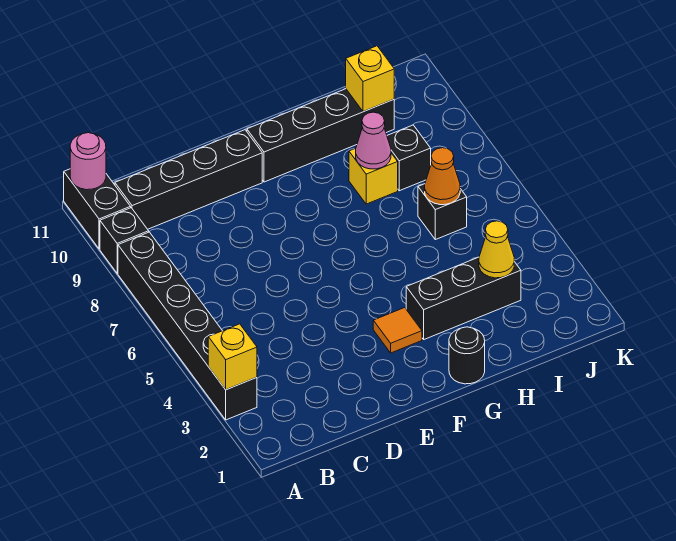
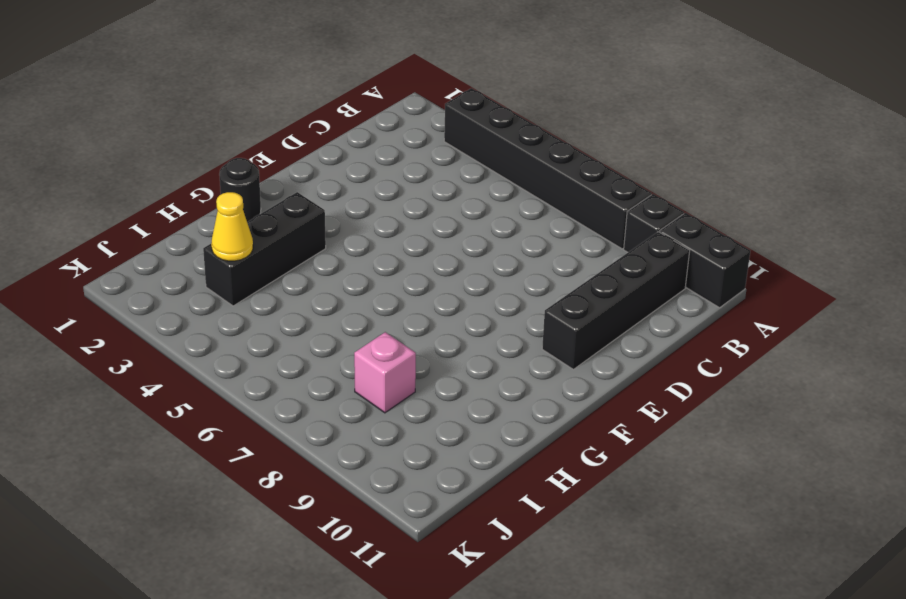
pink 1x1 brick [354,332,416,413] -> black 1x1 brick [387,125,431,191]
none -> orange 1x1 tile [373,308,422,353]
none -> black 1x4 brick [247,89,394,182]
none -> yellow 1x1 brick [349,148,398,204]

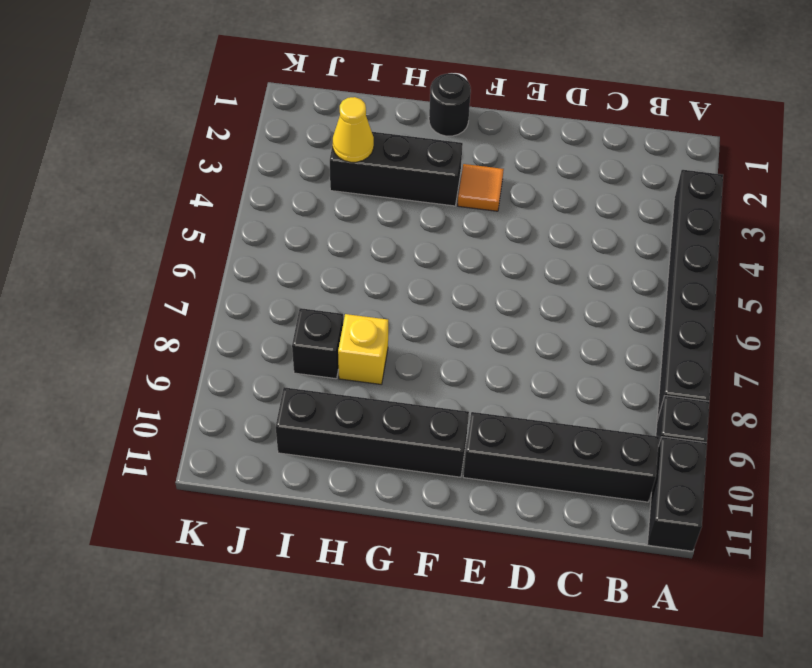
none -> black 1x1 brick [418,184,467,240]
none -> yellow 1x1 brick [208,324,257,390]
none -> pink 1x1 round brick [70,133,106,190]

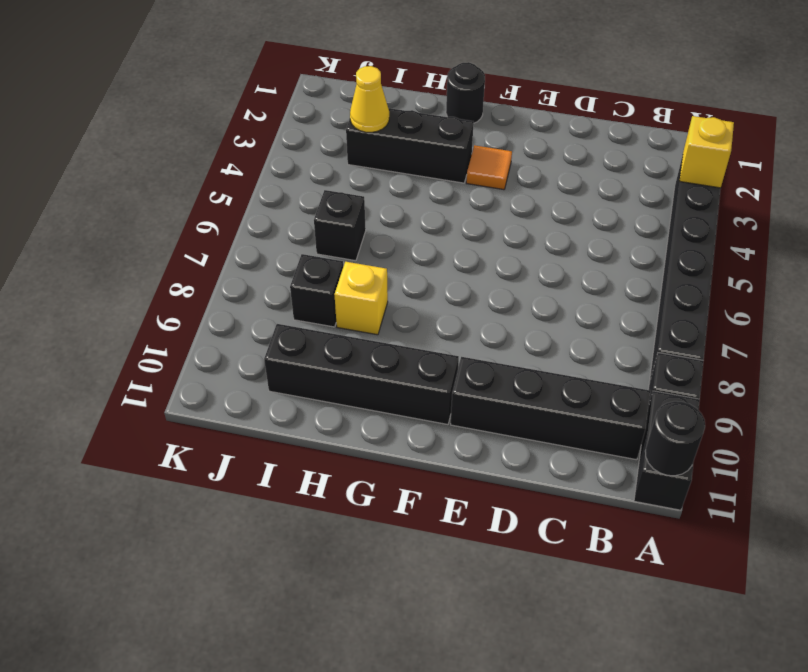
black 1x1 round brick [645,401,705,476] -> pink 1x1 round brick [70,133,106,190]
none -> pink 1x1 cone [356,112,391,169]
none -> orange 1x1 cone [425,148,460,205]
none -> yellow 1x1 brick [346,46,394,112]

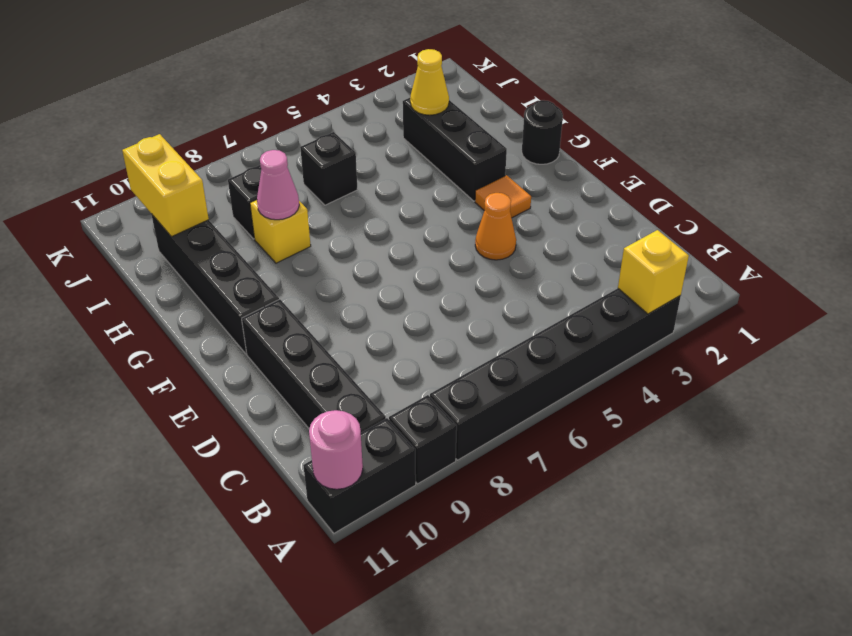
orange 1x1 cone [475,193,516,260] -> orange 1x1 cone moved to [425,148,460,205]
yellow 1x2 brick [122,134,209,237] -> yellow 1x1 brick [346,46,394,112]

